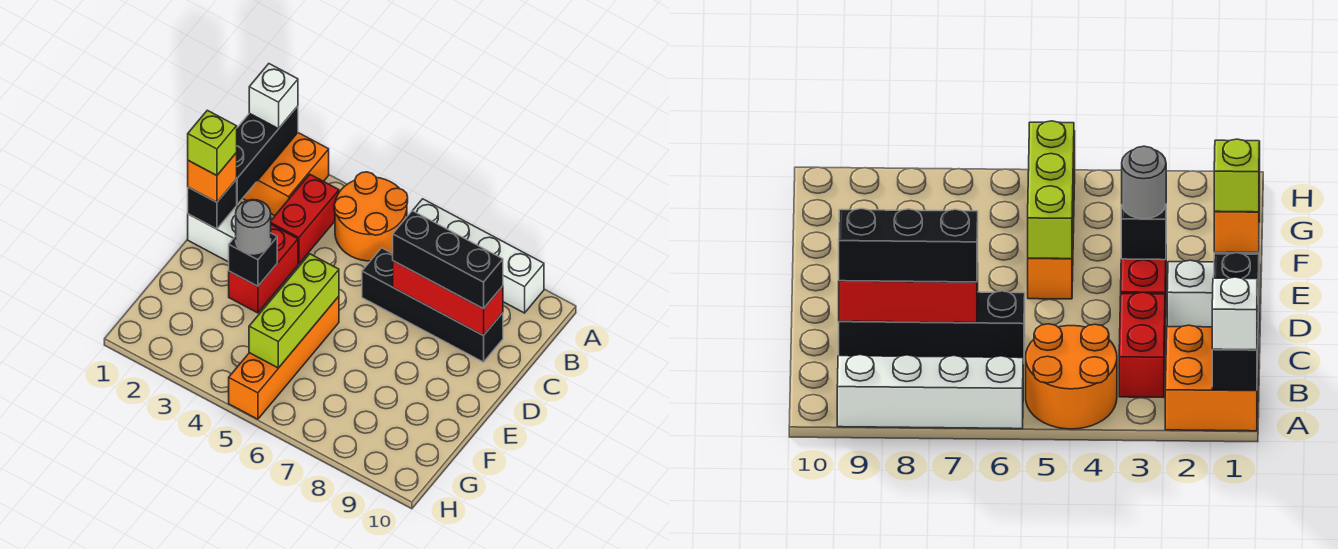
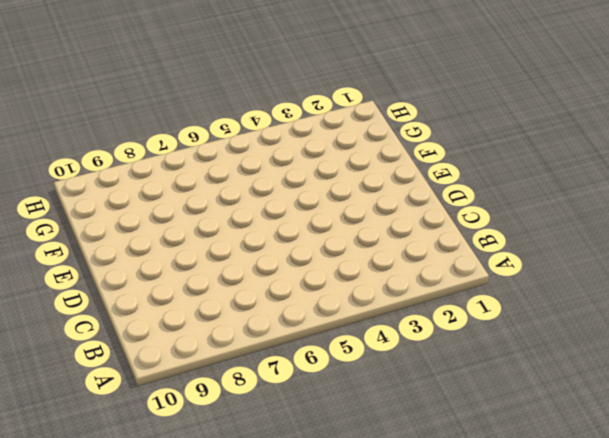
none -> orange 2x2 brick [243,133,329,216]
none -> orange 2x2 round brick [334,172,408,261]
none -> white 1x4 brick [413,199,544,313]

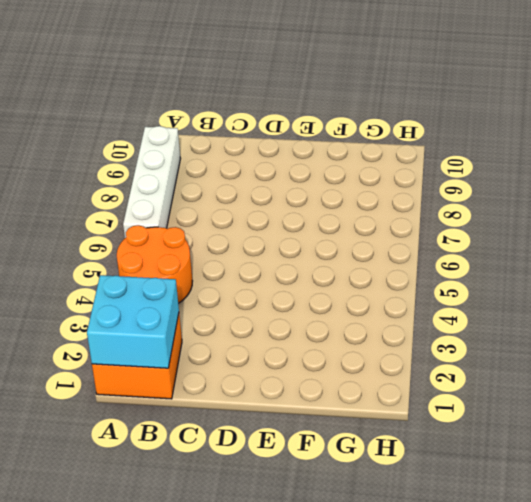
cyan 2x2 brick [87,275,179,368] -> black 1x3 brick [236,106,298,204]
none -> red 1x2 brick [271,175,339,264]
none -> black 1x4 brick [362,248,503,362]
none -> white 1x2 brick [188,206,238,262]

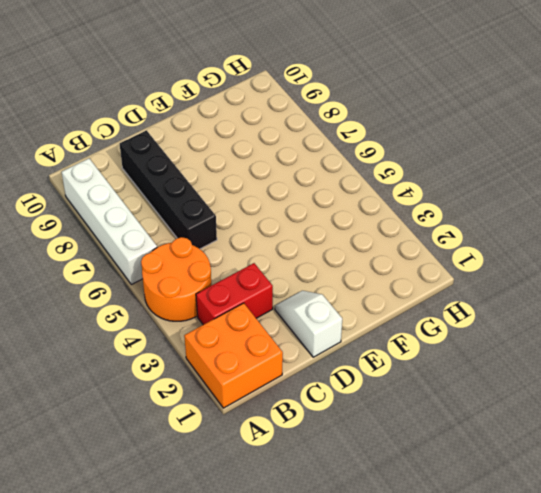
white 1x2 slope [275,291,342,357] -> white 1x2 brick [188,206,238,262]
none -> red 1x2 brick [229,225,298,313]
none -> orange 1x4 brick [229,296,339,419]
none -> black 1x3 brick [236,106,298,204]

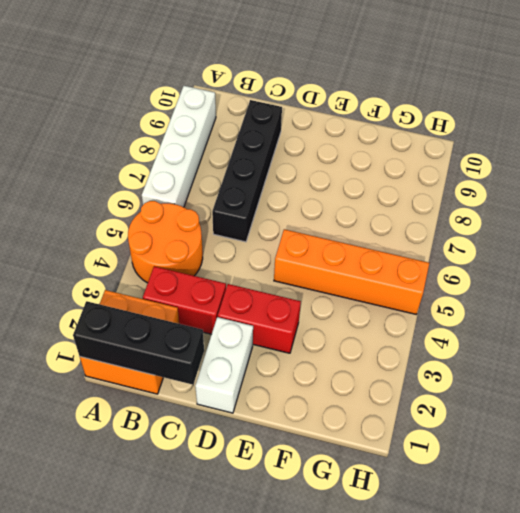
none -> red 1x3 brick [393,261,503,336]
none -> black 1x1 brick [188,180,237,229]
none -> black 1x1 brick [229,233,277,286]

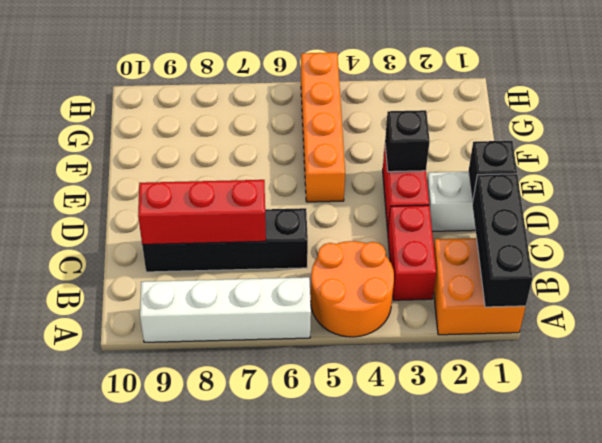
none -> lime 1x3 brick [249,254,339,368]
none -> white 1x1 brick [249,64,298,129]
none -> black 1x3 brick [393,211,503,309]

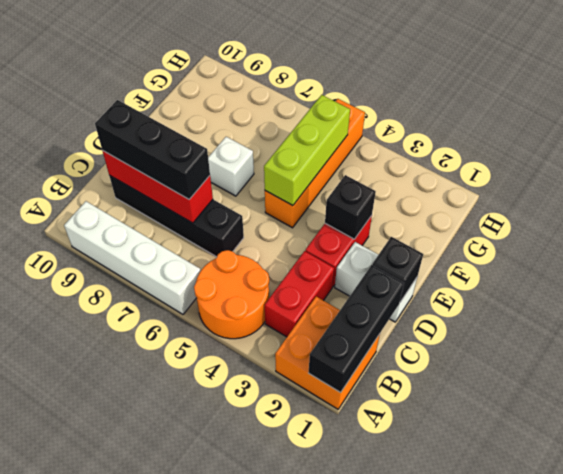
white 1x1 brick [208,137,254,196] -> white 1x1 brick moved to [249,64,298,129]
none -> orange 1x1 brick [188,153,237,202]
none -> grey 1x1 round brick [236,200,271,254]
none -> lime 1x1 brick [188,110,237,176]

